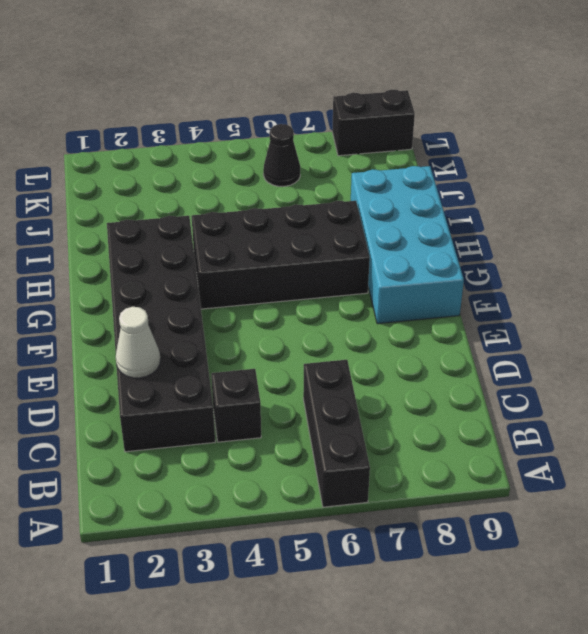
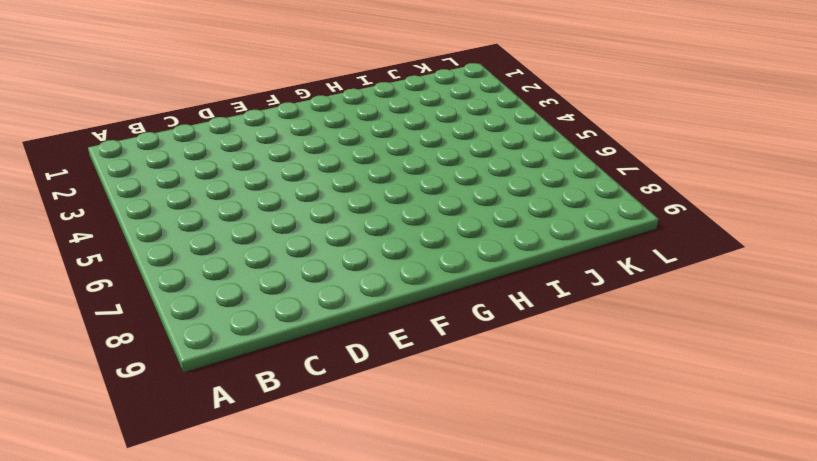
none -> black 1x3 brick [303,360,370,507]
none -> black 2x6 brick [107,216,215,452]

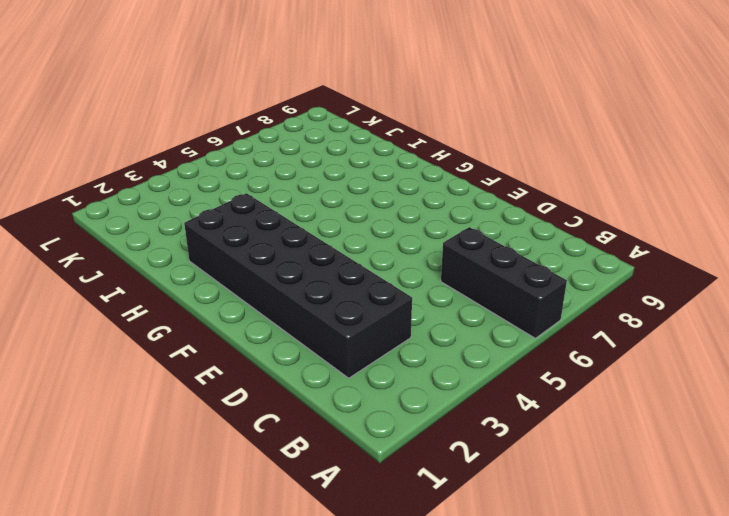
none -> black 1x1 brick [211,369,261,442]
none -> cyan 2x4 brick [351,166,464,324]

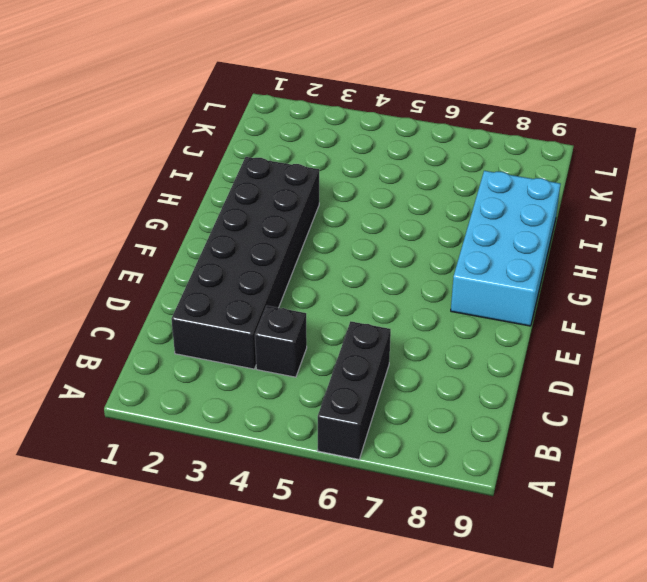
none -> black 2x4 brick [192,201,370,309]
none -> black 1x1 cone [263,124,300,187]

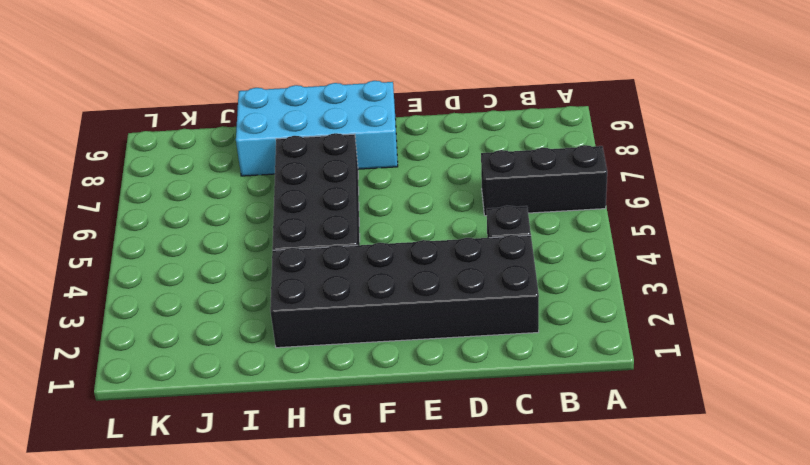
none -> black 1x1 cone [263,124,300,187]
none -> black 1x2 brick [332,90,415,156]

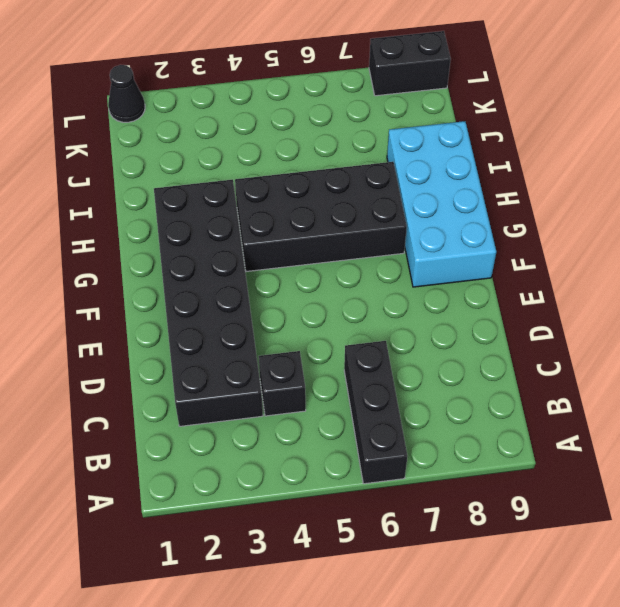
black 1x1 cone [108,65,145,122] -> black 1x1 cone moved to [263,124,300,187]
none -> white 1x1 cone [116,307,160,378]

